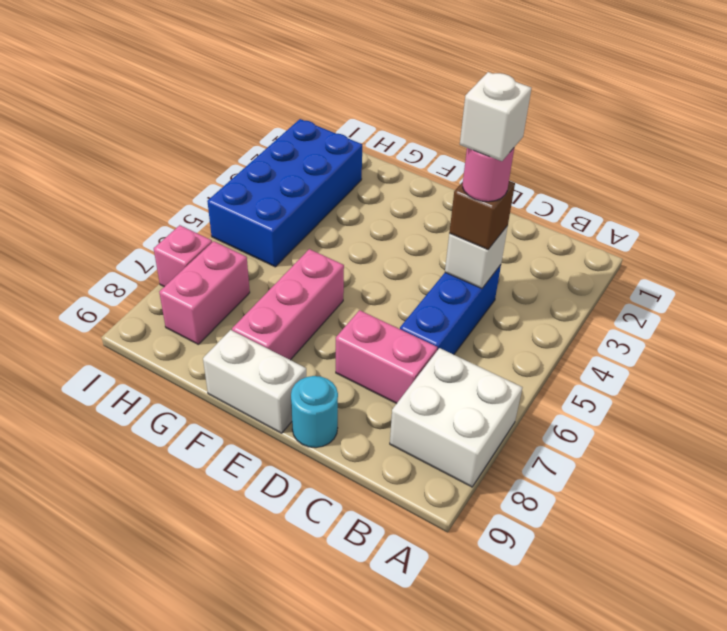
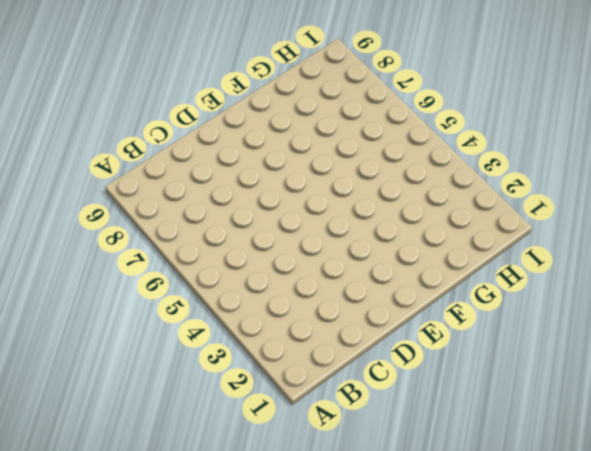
none -> white 2x2 brick [390,348,522,487]
none -> blue 1x3 brick [400,265,501,355]
none -> pink 1x2 brick [336,310,437,404]

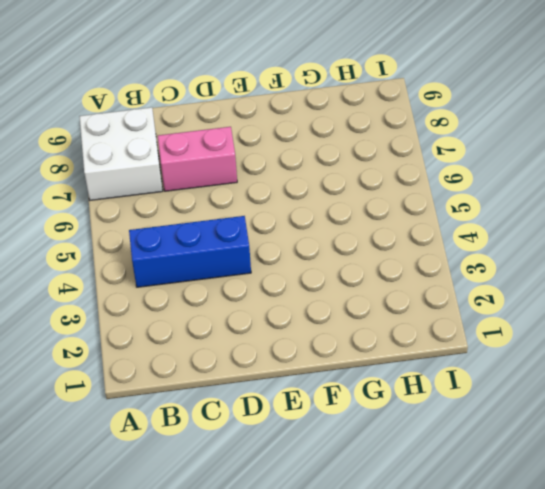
blue 1x3 brick [129,216,251,287] -> blue 1x3 brick turned to [400,265,501,355]
none -> cyan 1x1 round brick [291,376,338,448]
none -> white 1x2 brick [203,330,306,433]
none -> pink 1x3 brick [232,249,344,360]

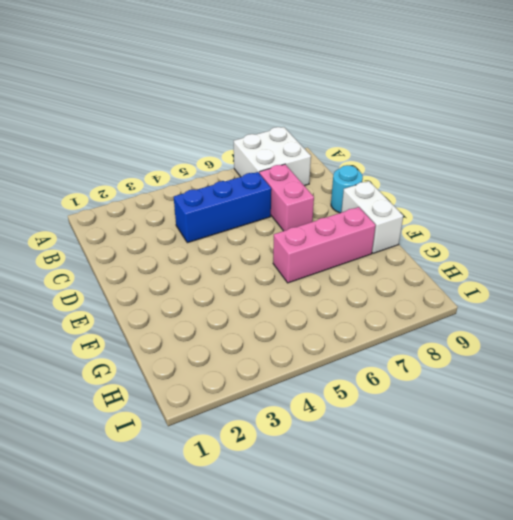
none -> blue 2x4 brick [207,119,362,267]
none -> pink 1x2 brick [159,241,250,344]
none -> pink 1x1 brick [154,225,212,287]

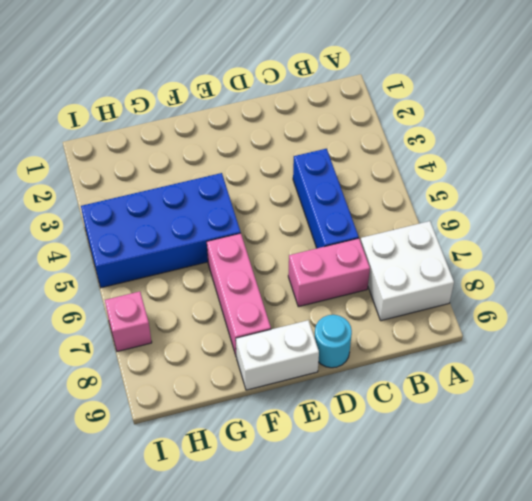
blue 2x4 brick [81,173,241,288] -> blue 2x4 brick turned to [207,119,362,267]
none -> pink 1x2 brick [159,241,250,344]
none -> white 1x1 brick [445,226,508,289]
none -> brown 1x1 brick [449,181,515,249]

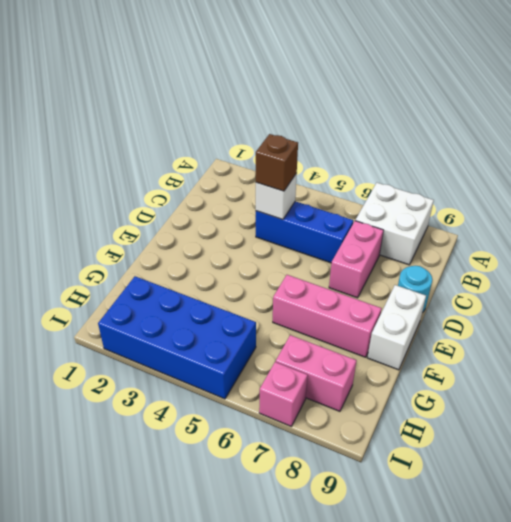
none -> pink 1x1 round brick [463,148,514,202]
none -> white 1x1 brick [460,72,531,161]

